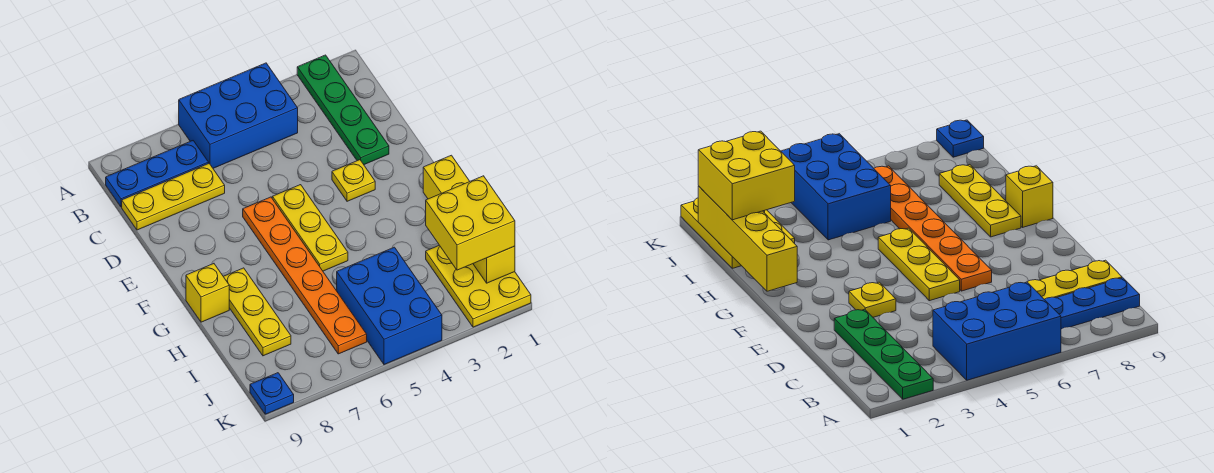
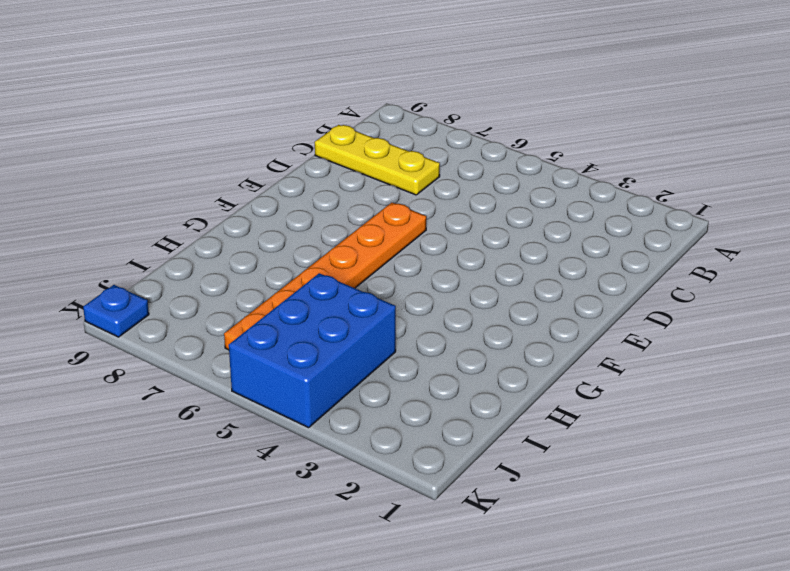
none -> green 1x4 plate [297,55,389,165]
none -> blue 2x3 brick [179,63,298,168]
none -> blue 1x3 plate [106,141,209,207]

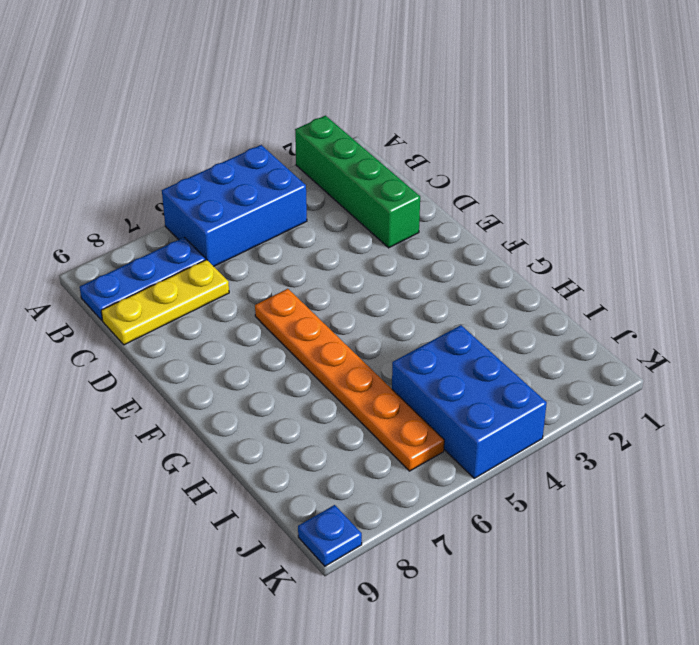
green 1x4 brick [295,116,420,248] -> green 1x4 plate [297,55,389,165]
none -> yellow 1x1 plate [332,160,375,201]
none -> yellow 1x3 plate [272,185,348,271]
none -> yellow 1x3 plate [223,268,291,356]

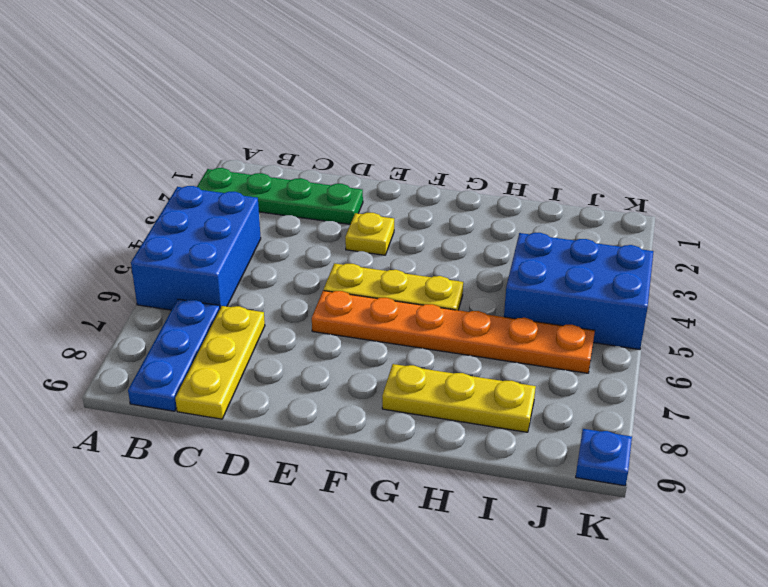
none -> yellow 1x1 brick [186,264,229,322]
none -> yellow 2x3 plate [426,245,531,327]
none -> yellow 1x4 brick [423,155,515,283]

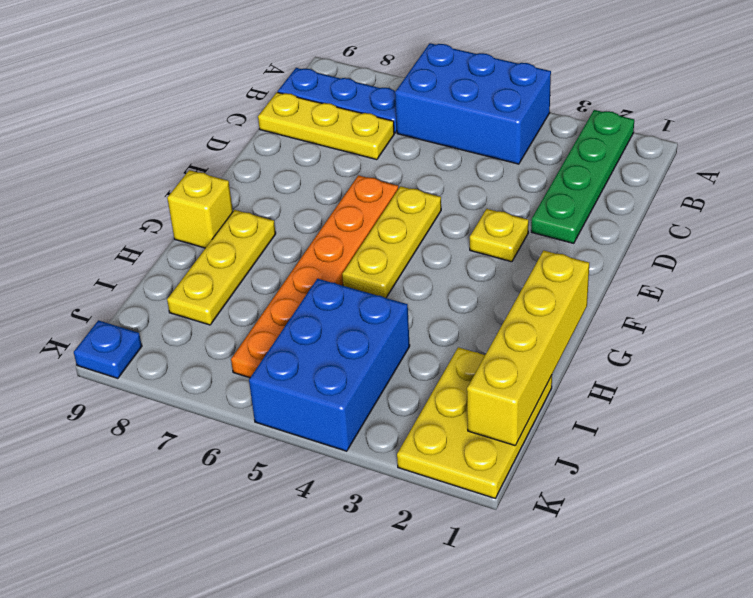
none -> yellow 2x2 brick [426,176,515,270]

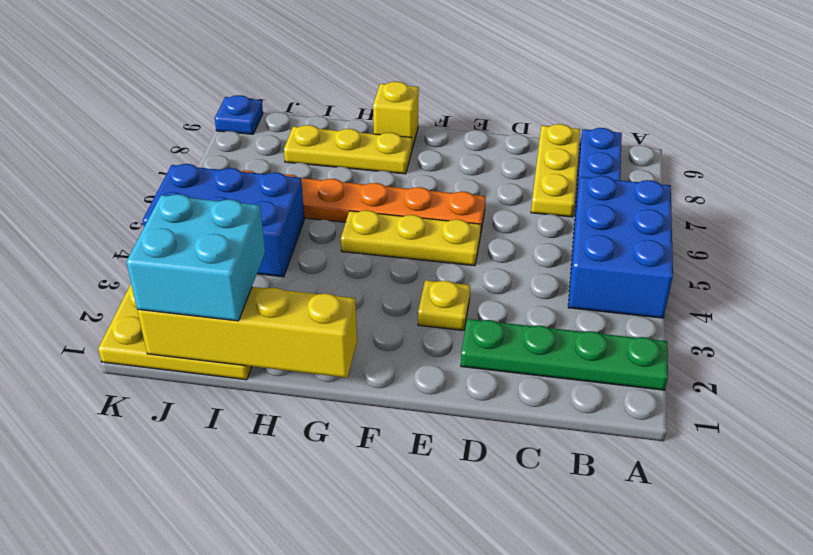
cyan 2x2 brick [126,194,265,321] -> yellow 2x2 brick [426,176,515,270]

